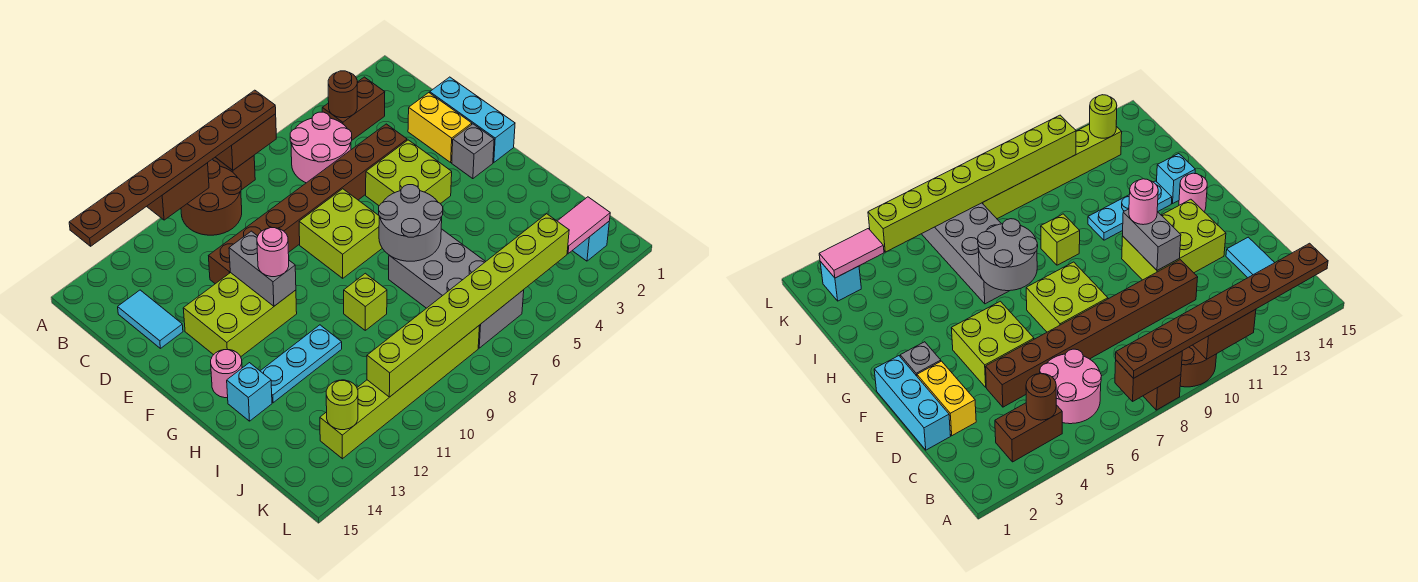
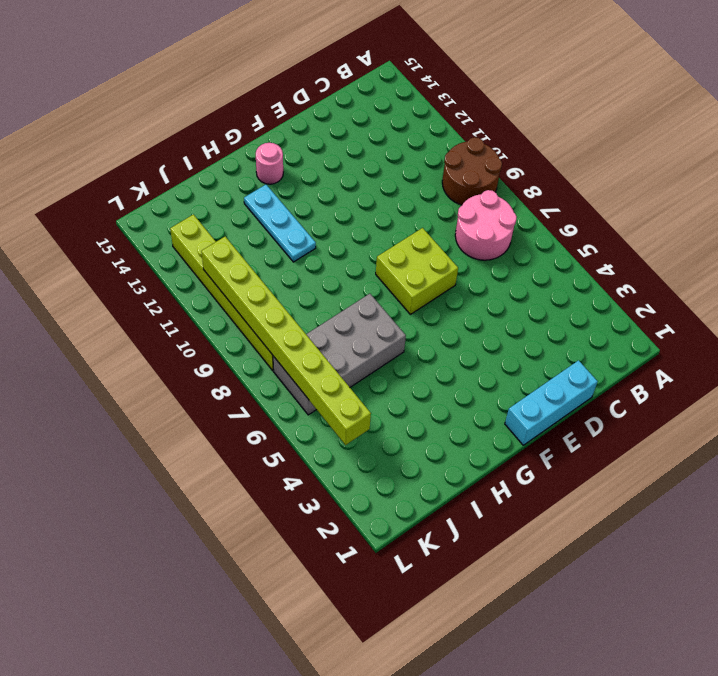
pink 2x2 round brick [455,190,517,260] -> pink 2x2 round brick moved to [290,112,352,183]
none -> brown 1x1 brick [213,156,255,190]
none -> brown 1x2 brick [322,77,385,140]
none -> cyan 1x2 tile [118,290,183,348]

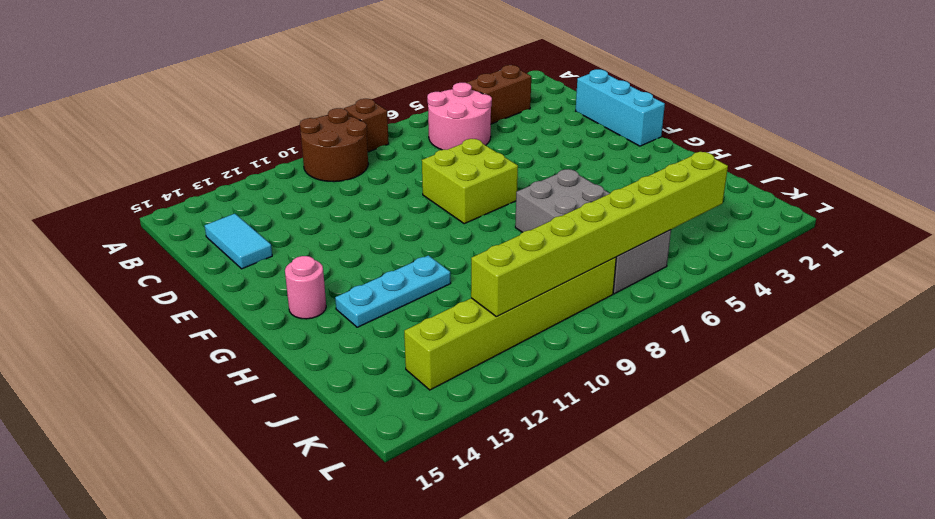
none -> yellow 1x2 brick [408,93,472,162]
none -> brown 1x8 brick [209,124,407,284]
none -> lime 2x2 brick [366,140,452,205]

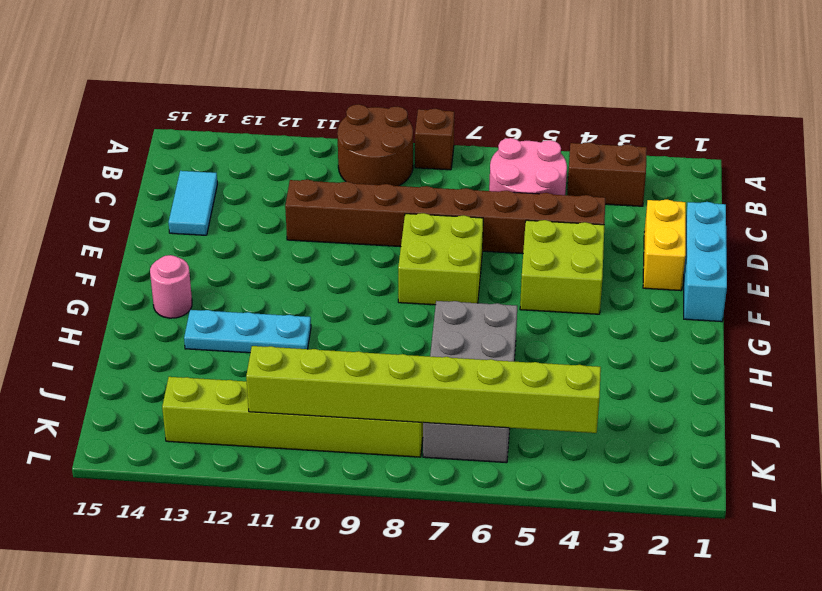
none -> lime 2x3 brick [183,273,297,357]
none -> grey 1x1 brick [452,124,494,179]
none -> lime 1x1 brick [344,273,387,330]

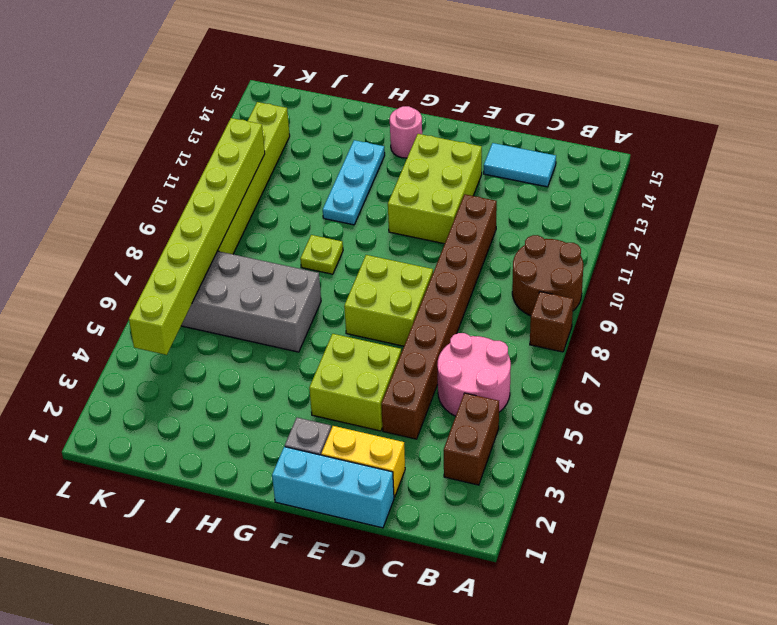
lime 1x1 plate [300,235,343,274] -> lime 1x1 brick [344,273,387,330]
none -> cyan 1x1 brick [227,363,272,421]
none -> cyan 1x1 brick [572,222,609,261]
none -> brown 1x2 brick [216,114,276,170]

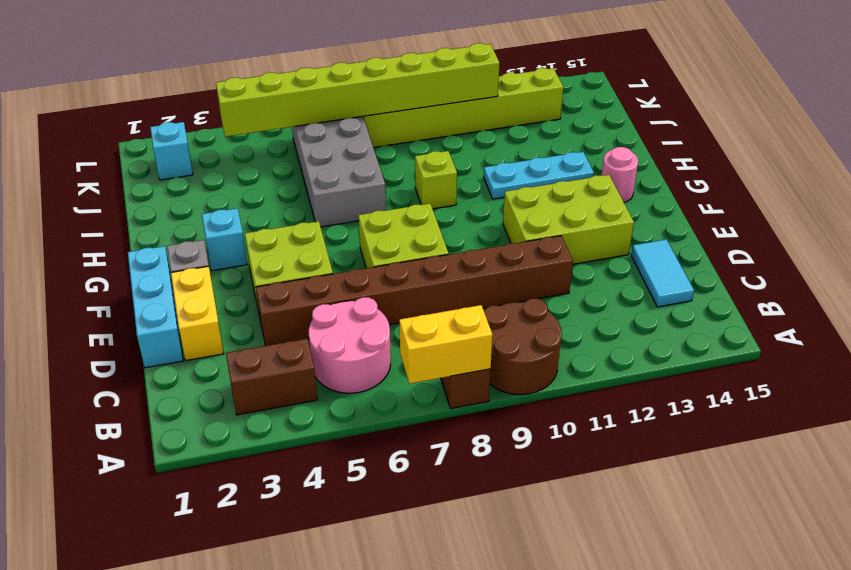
yellow 1x2 brick [399,305,493,384] -> brown 1x2 brick [216,114,276,170]
cyan 1x1 brick [202,208,247,271] -> cyan 1x1 brick moved to [227,363,272,421]
none -> brown 1x2 brick [147,163,209,220]
none -> brown 1x1 round brick [328,71,357,118]
none -> grey 1x2 brick [229,231,296,306]

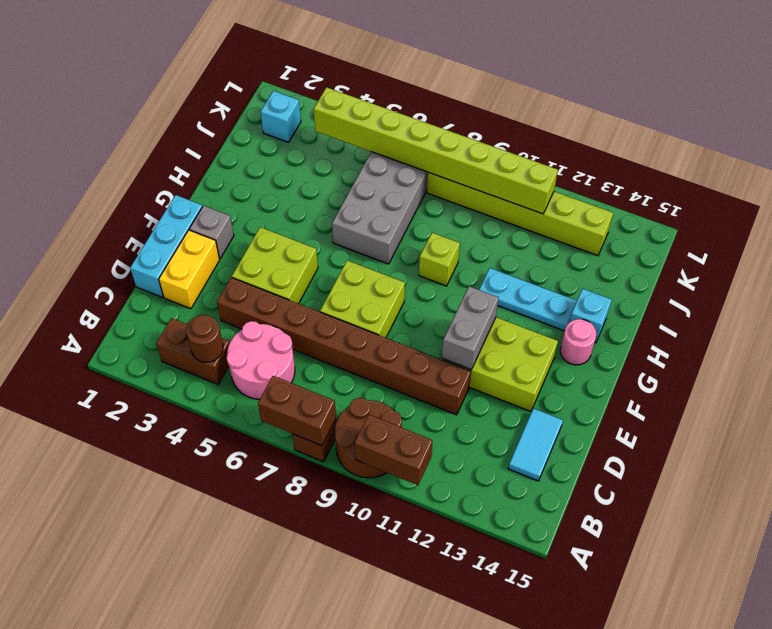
none -> grey 2x2 round brick [379,185,443,261]
none -> pink 1x2 tile [558,197,610,254]
none -> lime 1x1 round brick [326,380,358,430]

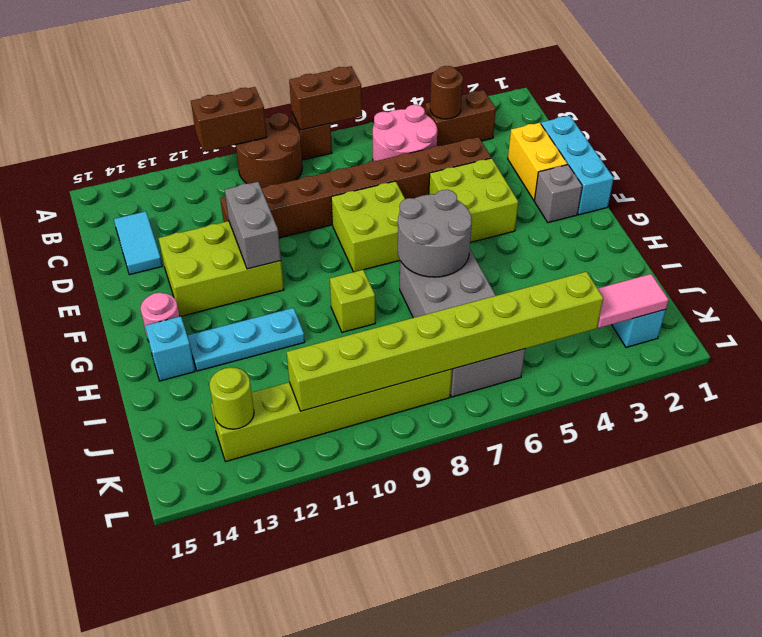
none -> brown 1x8 plate [69,90,276,246]
none -> pink 1x1 round brick [257,228,289,277]

